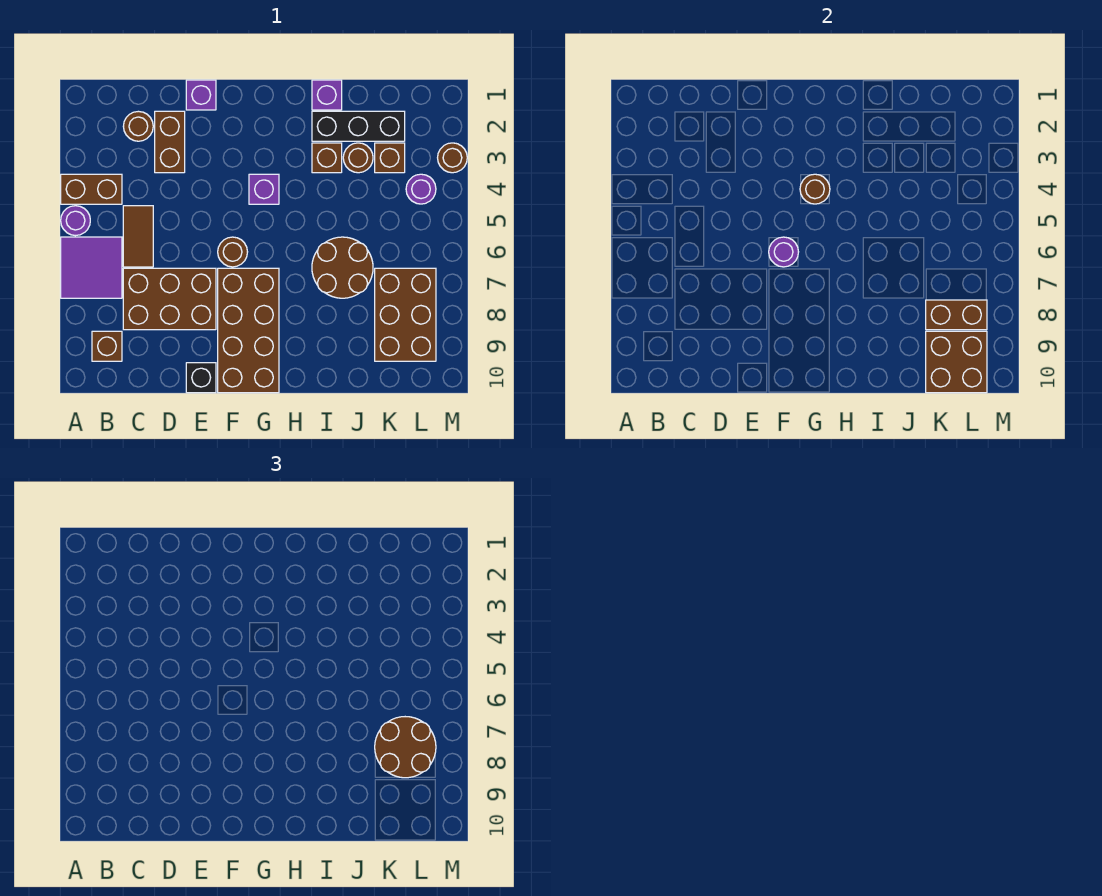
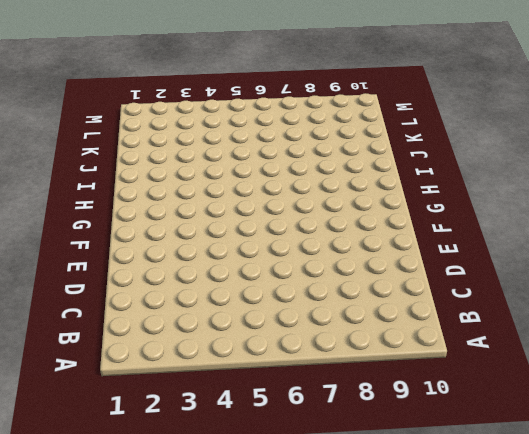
none -> brown 1x2 brick [61,174,122,204]
none -> purple 1x1 round brick [61,206,90,236]
none -> purple 2x2 tile [61,237,122,298]

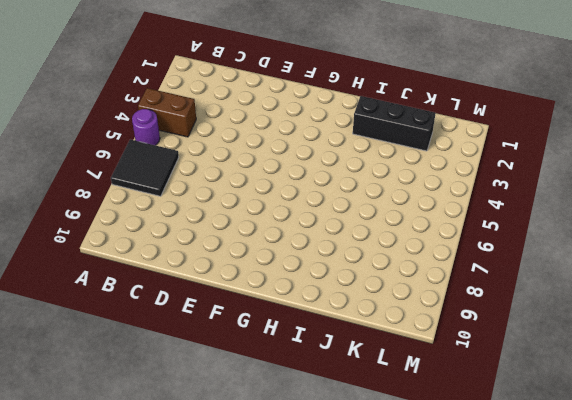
black 2x2 tile [111,140,179,196] -> purple 2x2 tile [61,237,122,298]
none -> brown 1x1 brick [92,331,122,361]
none -> brown 1x1 round brick [123,111,153,141]
none -> brown 1x2 tile [123,206,153,267]

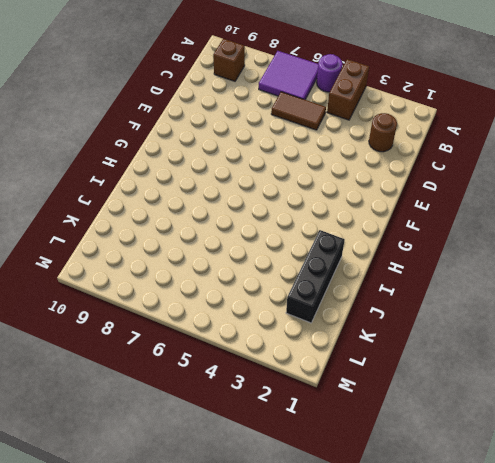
none -> brown 2x3 brick [123,268,216,330]
none -> brown 1x2 brick [155,111,185,173]
none -> purple 1x1 brick [186,80,216,110]

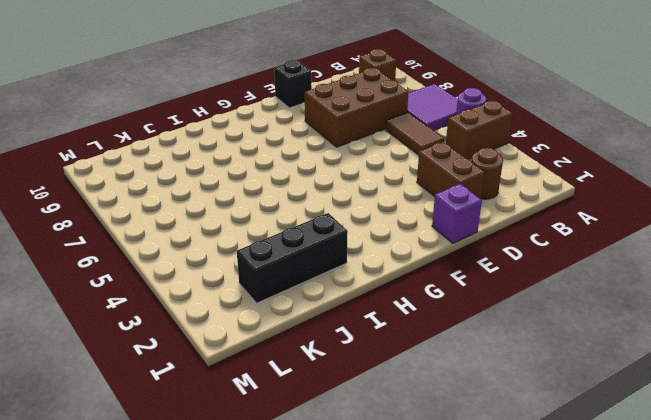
none -> brown 1x1 round brick [218,237,247,267]
none -> brown 2x4 brick [218,268,279,393]
none -> purple 1x1 brick [249,174,279,204]

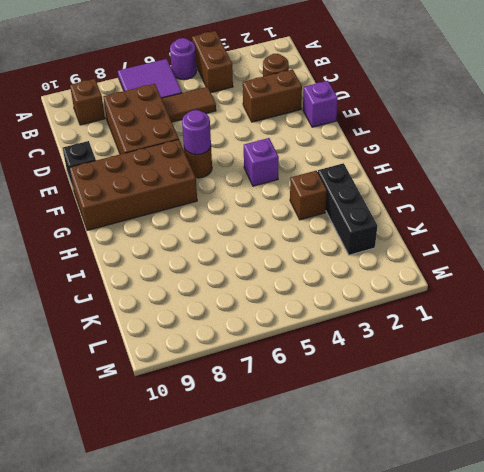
none -> purple 1x1 brick [312,80,342,110]
none -> brown 2x2 round brick [312,237,373,298]
none -> brown 1x1 round brick [343,143,373,173]

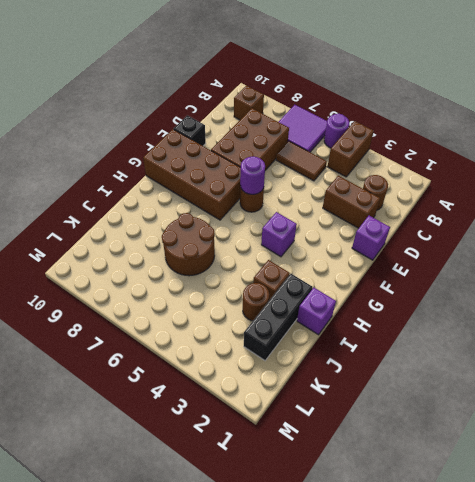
none -> brown 1x1 brick [375,143,405,173]
none -> brown 2x3 brick [375,268,436,361]
none -> purple 1x1 round brick [406,174,436,204]

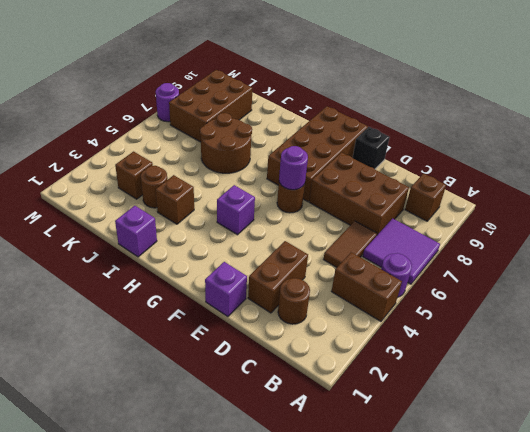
purple 1x1 round brick [156,83,179,122] -> purple 1x1 round brick moved to [406,174,436,204]
none -> black 1x3 brick [312,111,405,141]
none -> brown 1x1 round brick [438,143,467,173]
none -> brown 1x1 round brick [800,174,830,204]

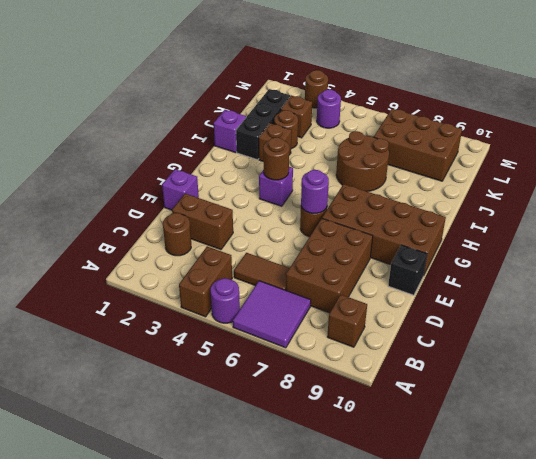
none -> brown 1x2 brick [926,300,987,330]
none -> brown 2x2 brick [926,331,987,393]
none -> brown 2x2 round brick [375,717,436,778]

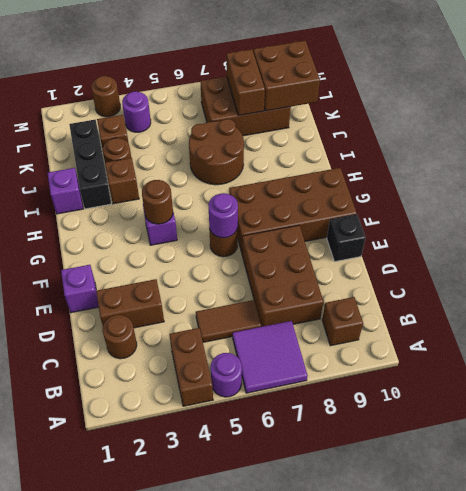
none -> brown 2x2 round brick [375,717,436,778]

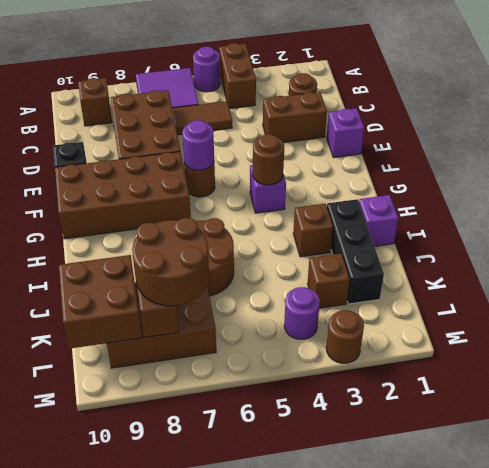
none -> brown 1x1 round brick [343,143,373,173]

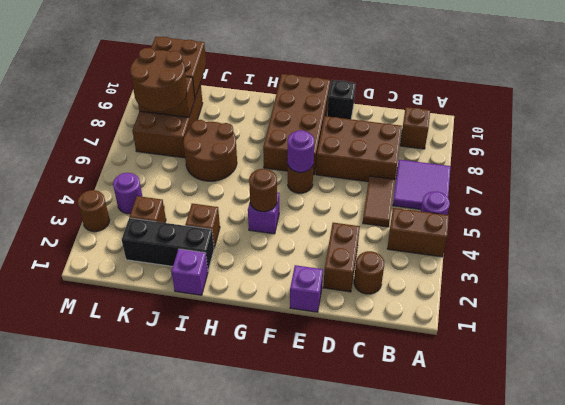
none -> brown 1x1 round brick [343,143,373,173]

